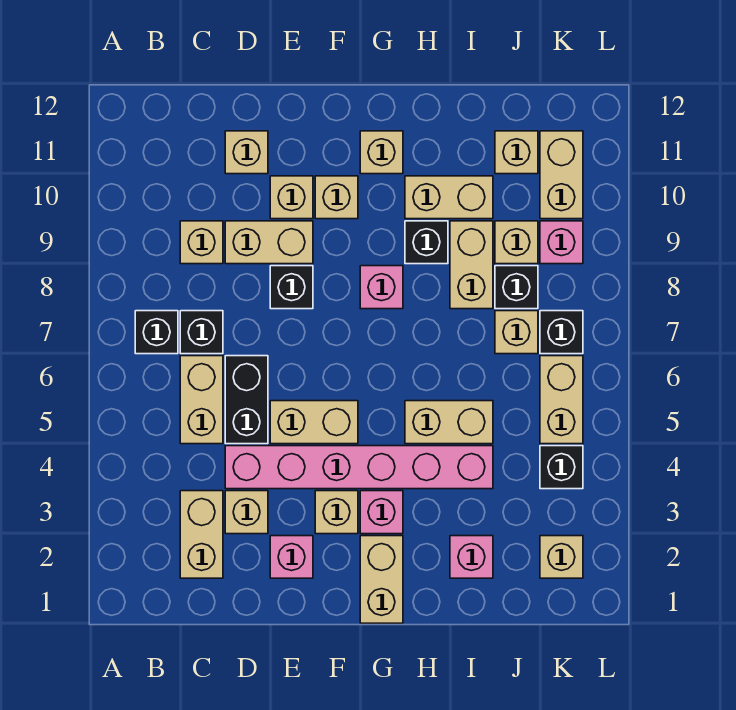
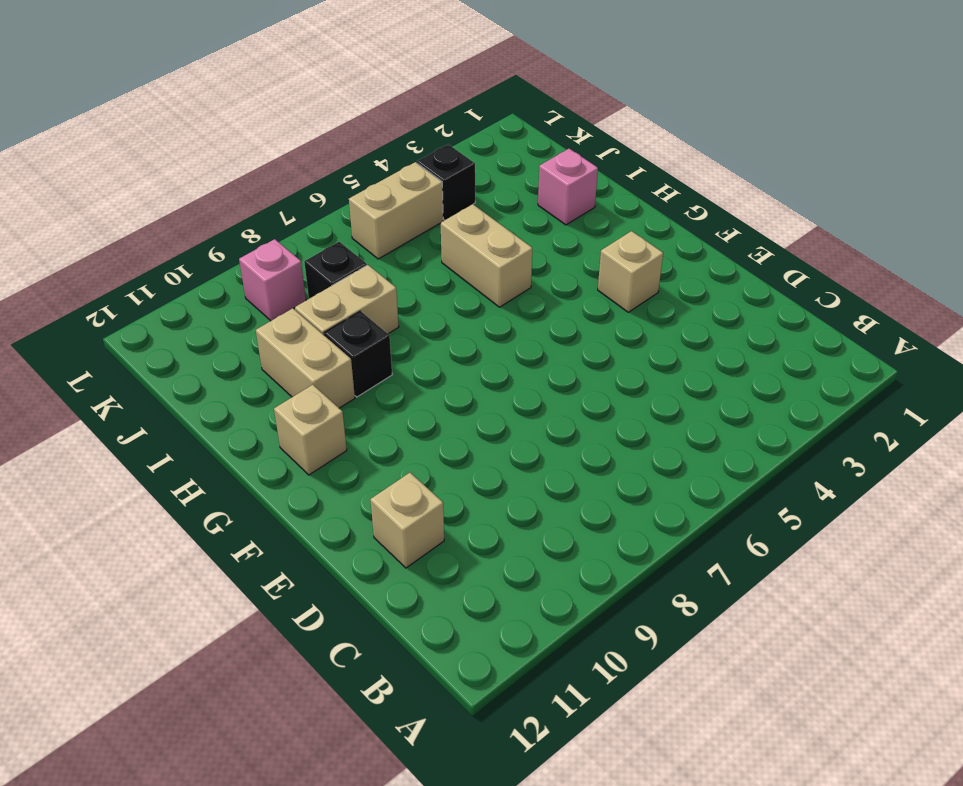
none -> black 1x1 brick [135,311,178,354]
none -> tan 1x2 brick [180,491,223,578]
none -> tan 1x2 brick [180,356,223,444]
none -> black 1x1 brick [180,311,223,354]

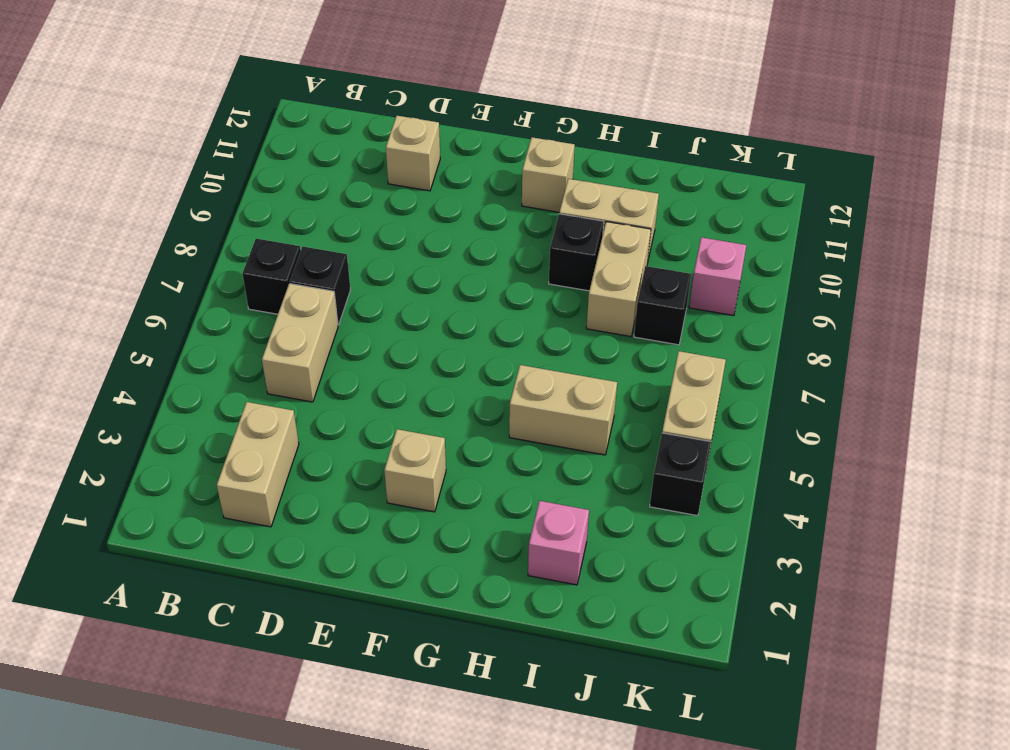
none -> tan 1x1 brick [180,221,223,264]
none -> tan 1x1 brick [225,491,268,534]
none -> pink 1x6 brick [225,446,493,489]
none -> black 1x2 brick [225,356,268,444]

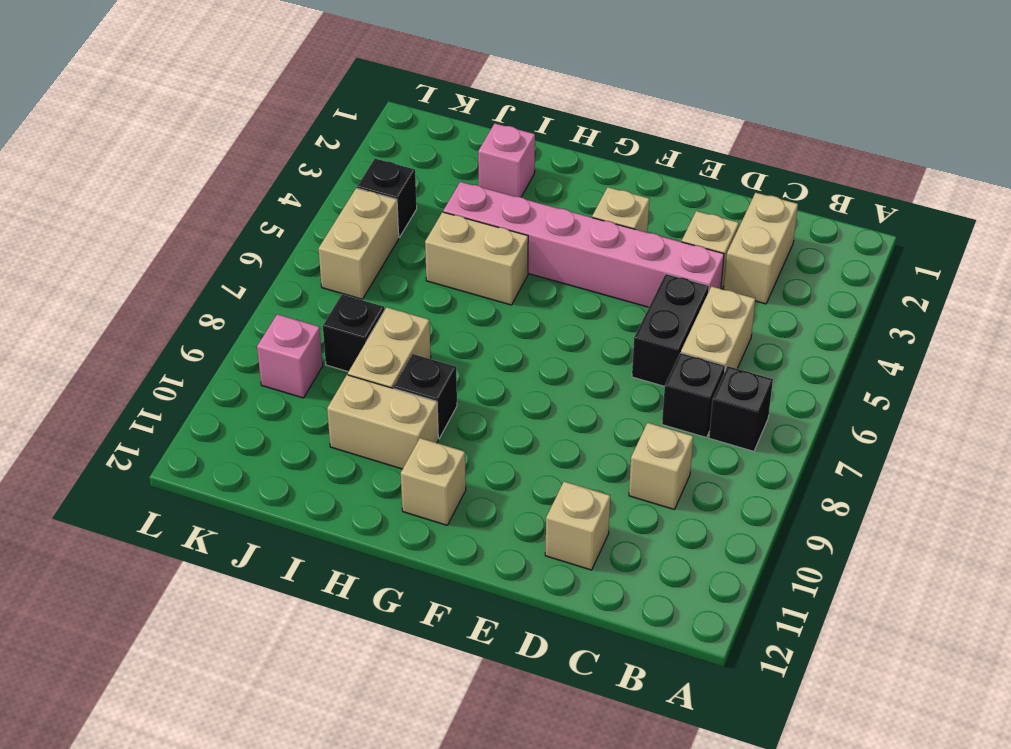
none -> tan 1x2 brick [225,221,313,264]
none -> pink 1x1 brick [270,536,313,578]
none -> tan 1x2 brick [270,401,358,444]
none -> black 1x1 brick [270,266,313,309]

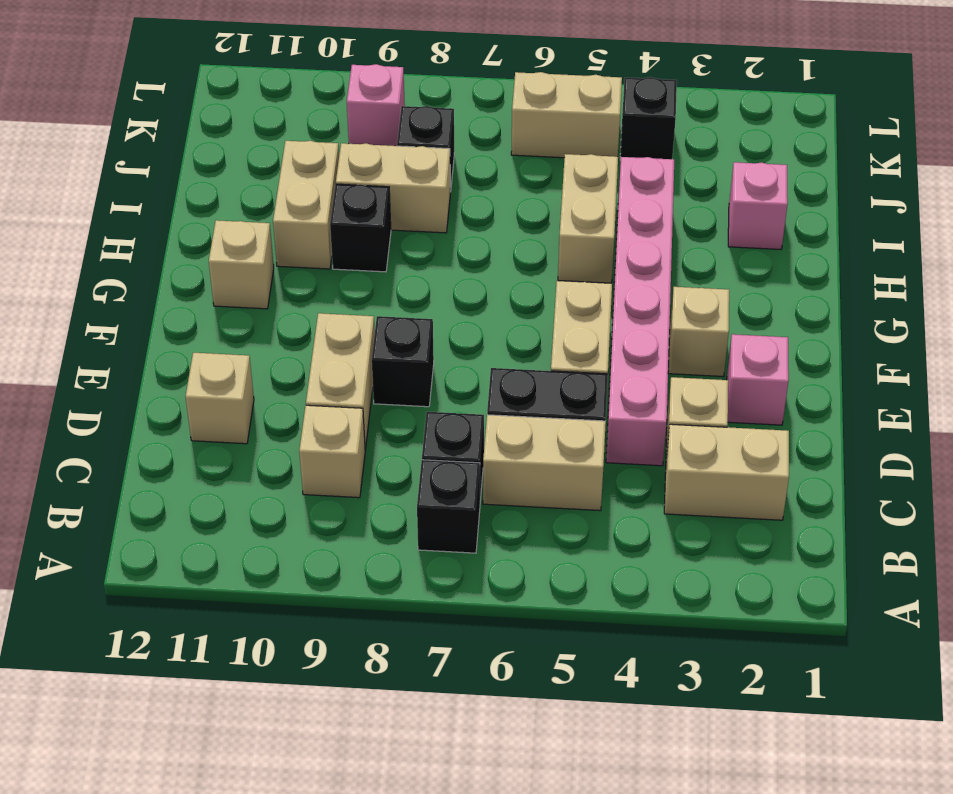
none -> tan 1x1 brick [270,176,313,219]
none -> tan 1x1 brick [315,176,358,219]
none -> tan 1x2 brick [360,536,403,623]
none -> pink 1x1 brick [360,491,403,534]

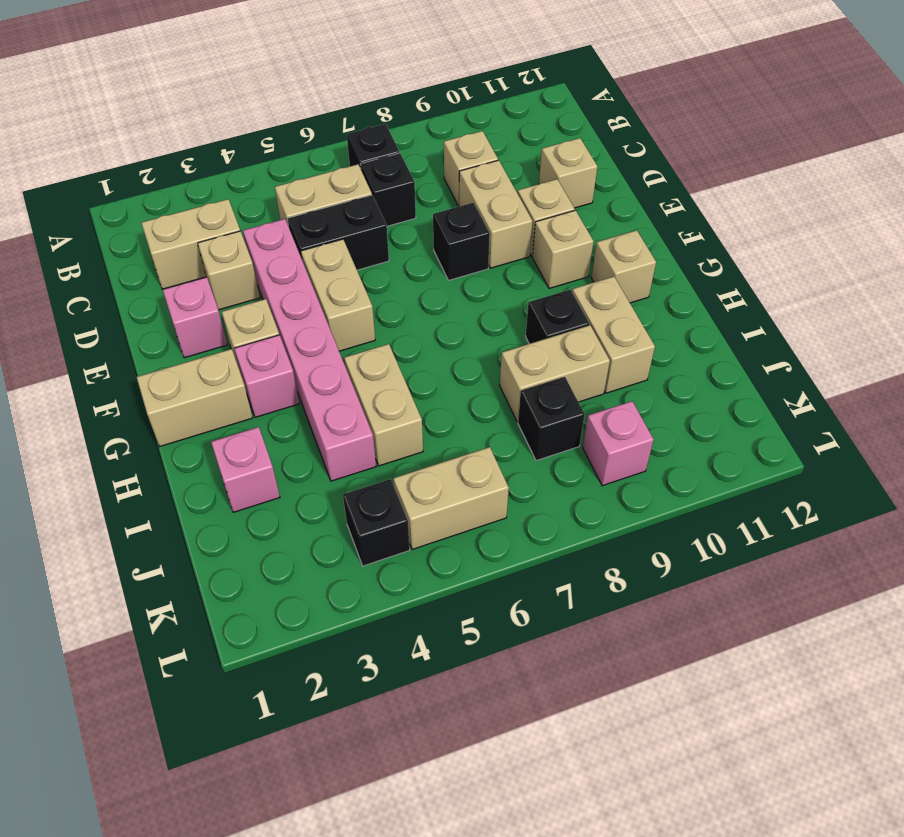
none -> pink 1x1 brick [360,266,403,309]
none -> tan 1x1 brick [495,311,538,354]
none -> tan 1x1 brick [495,221,538,264]
none -> tan 1x1 brick [495,131,538,174]

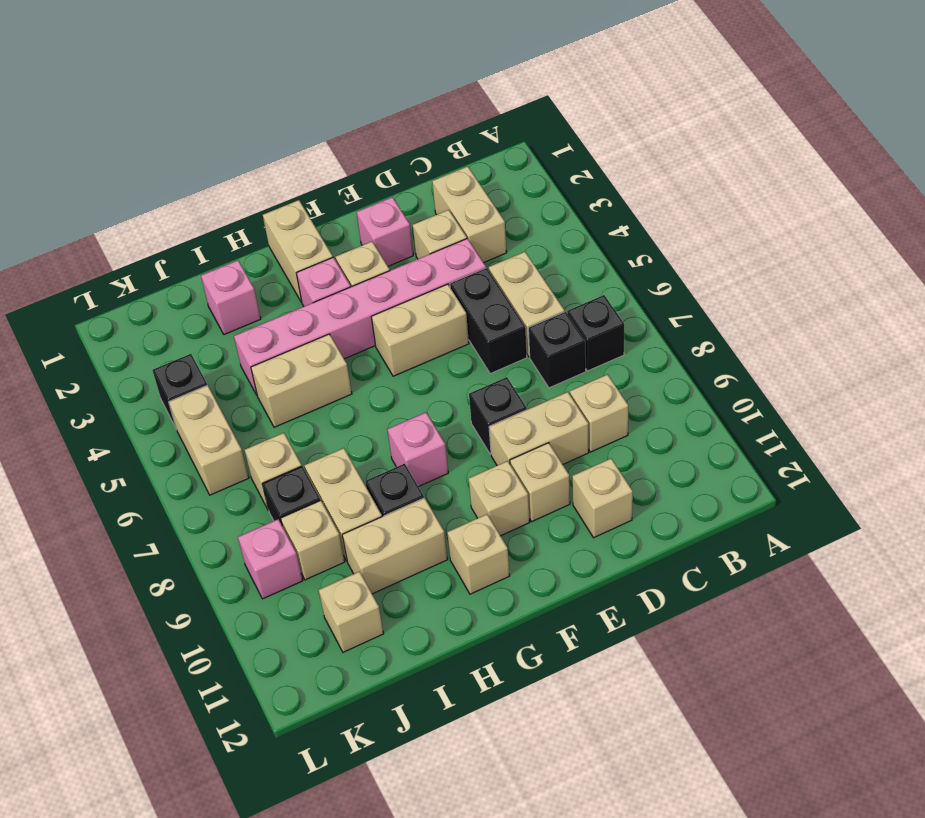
none -> tan 1x1 brick [540,536,583,578]
none -> black 1x1 brick [540,311,583,354]
none -> tan 1x2 brick [540,131,583,219]

